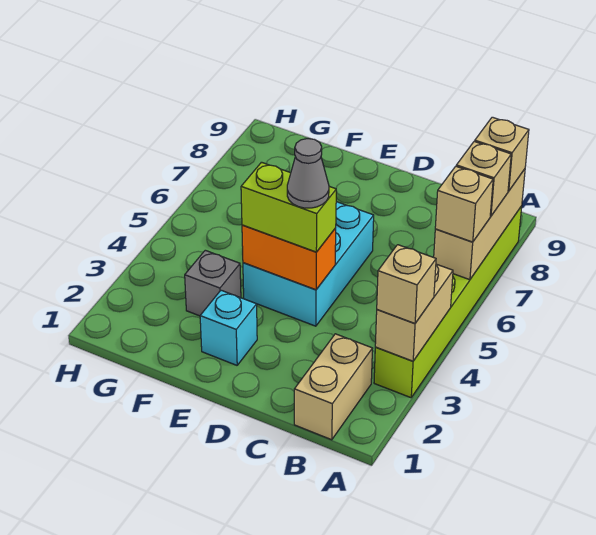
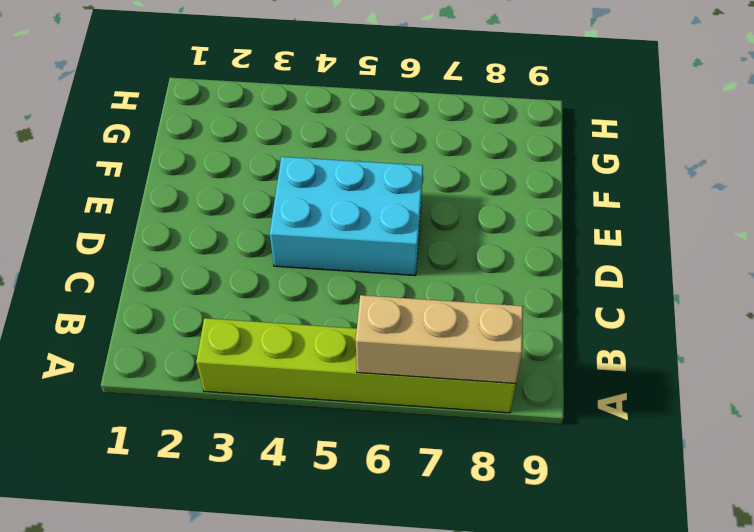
none -> tan 1x2 brick [294,334,373,440]
none -> cyan 1x1 brick [200,290,257,365]
none -> grey 1x1 brick [185,250,241,316]

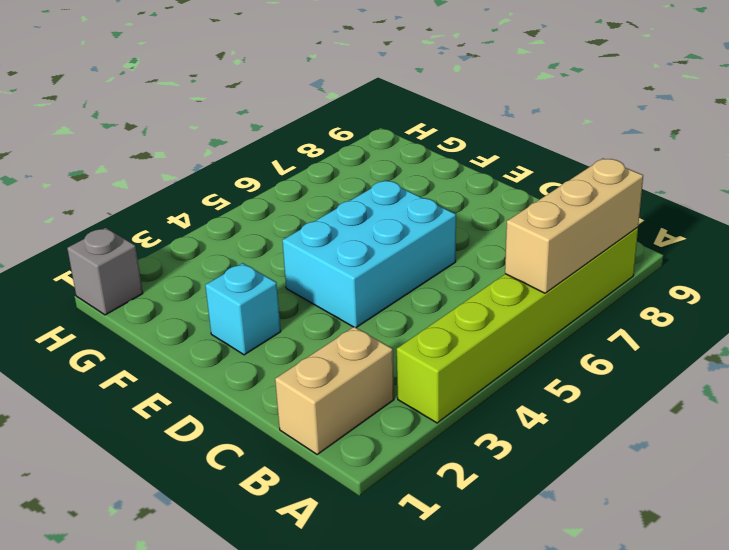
grey 1x1 brick [67,228,143,315] -> grey 1x1 brick moved to [185,250,241,316]
none -> tan 1x2 brick [375,264,453,361]
none -> orange 1x2 brick [242,225,336,290]
none -> tan 1x1 brick [377,245,436,324]

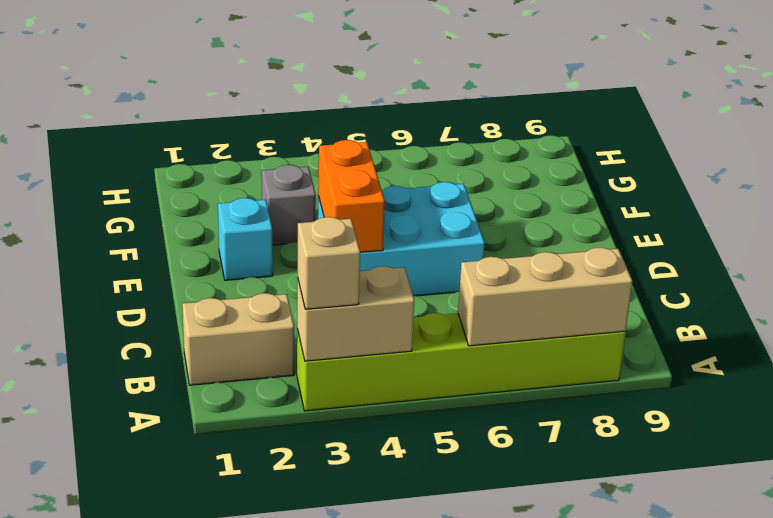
none -> tan 1x1 brick [435,166,493,242]
none -> tan 1x1 brick [456,141,511,216]
none -> tan 1x1 brick [475,117,529,191]

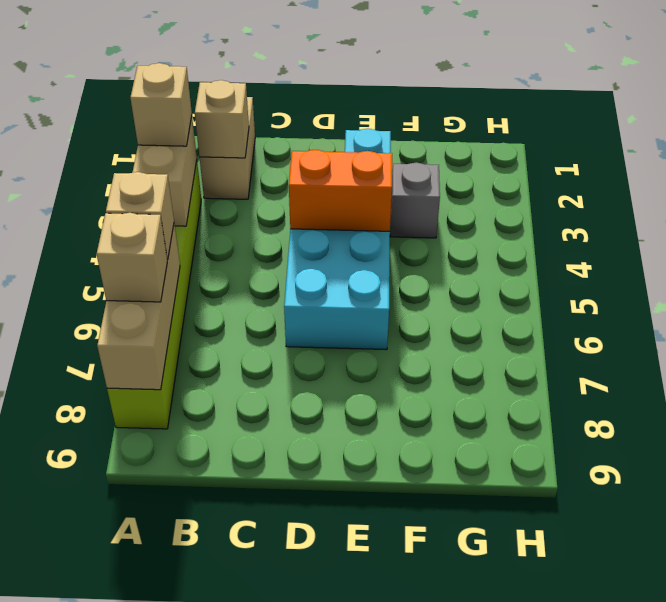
tan 1x1 brick [195,80,249,158] -> tan 1x1 brick moved to [475,117,529,191]
none -> lime 1x2 brick [241,162,336,252]
none -> grey 1x1 cone [287,139,329,208]

